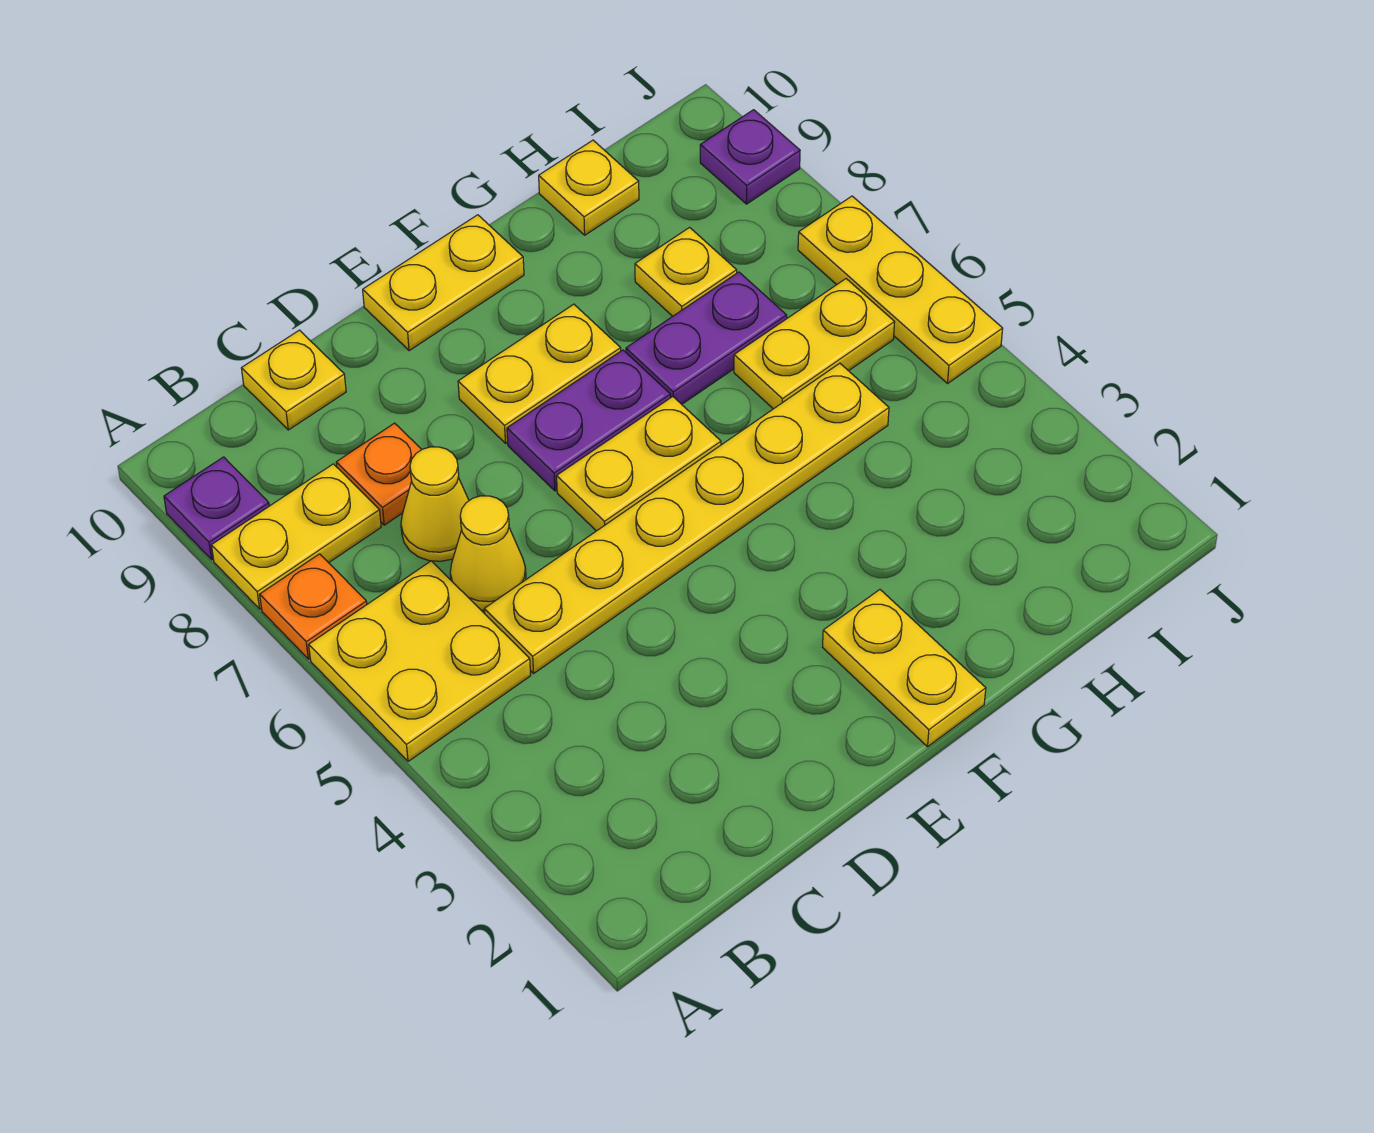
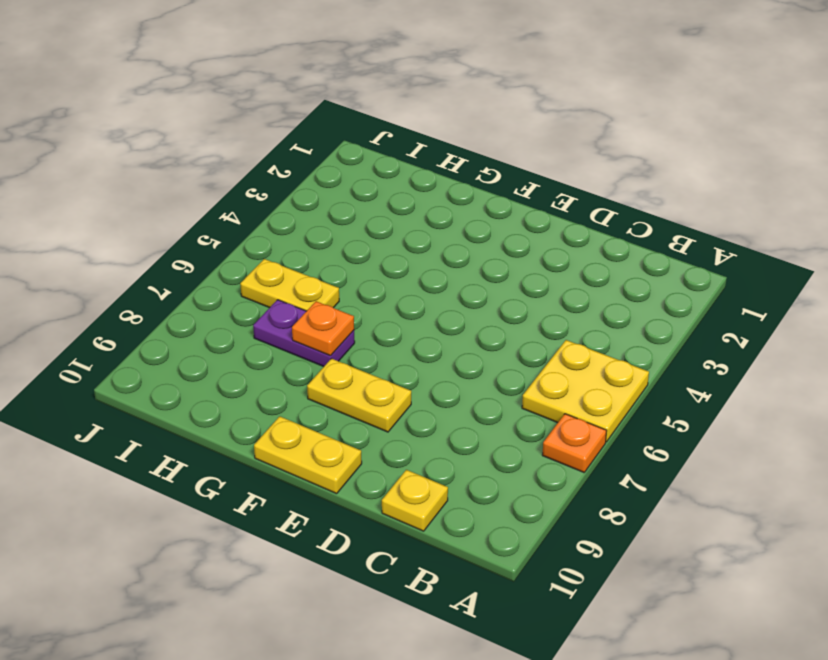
orange 1x1 plate [292,301,354,356] -> orange 1x1 plate moved to [336,423,422,525]
none -> yellow 1x2 plate [211,464,381,609]
none -> purple 1x1 plate [164,457,269,560]
none -> yellow 1x6 plate [484,363,889,673]

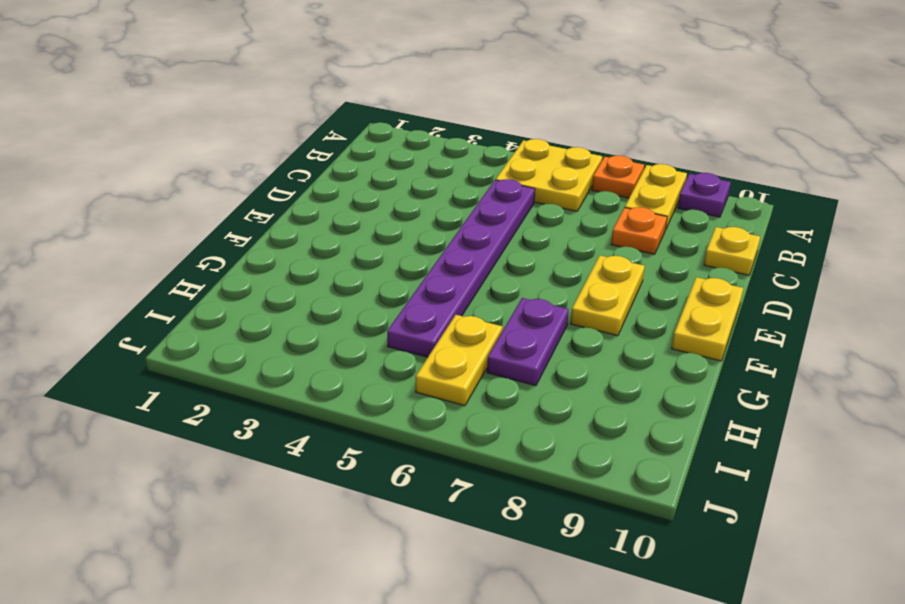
purple 1x6 plate [387,179,535,357] -> yellow 1x6 plate [484,363,889,673]
none -> yellow 1x1 cone [450,496,526,610]
none -> yellow 1x1 cone [401,447,469,561]
none -> yellow 1x2 plate [557,397,721,531]

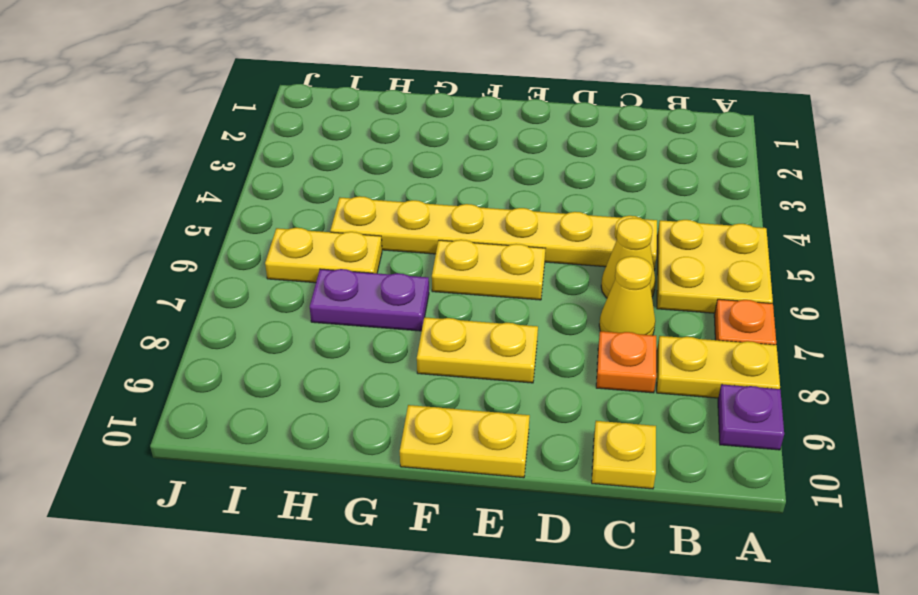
none -> purple 1x2 plate [507,350,670,491]
none -> yellow 1x2 plate [823,590,986,747]
none -> yellow 1x1 plate [635,227,737,316]

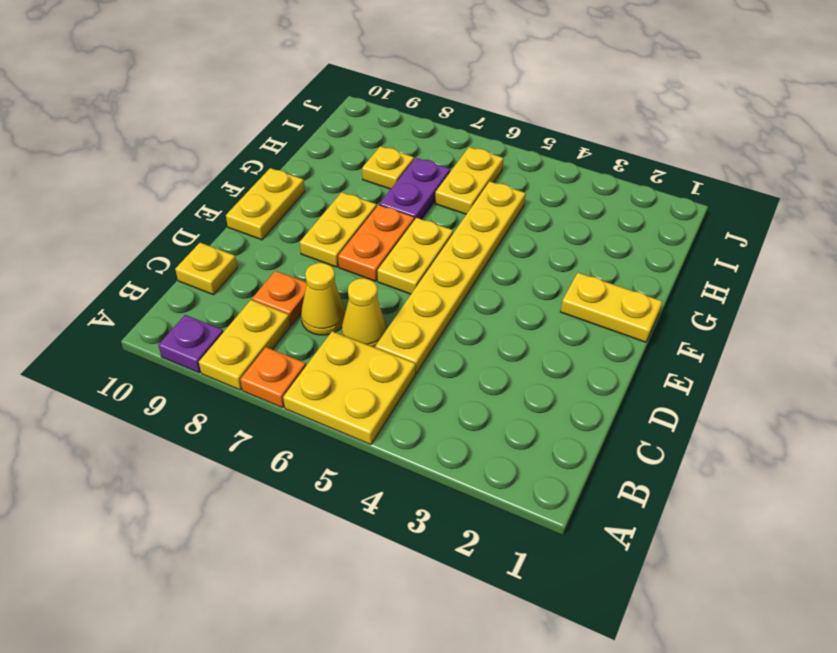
orange 1x2 plate [338,205,414,281] -> purple 1x2 plate [507,350,670,491]
none -> yellow 1x1 plate [539,140,639,235]
none -> yellow 1x3 plate [798,196,1003,383]
none -> purple 1x1 plate [700,110,800,204]

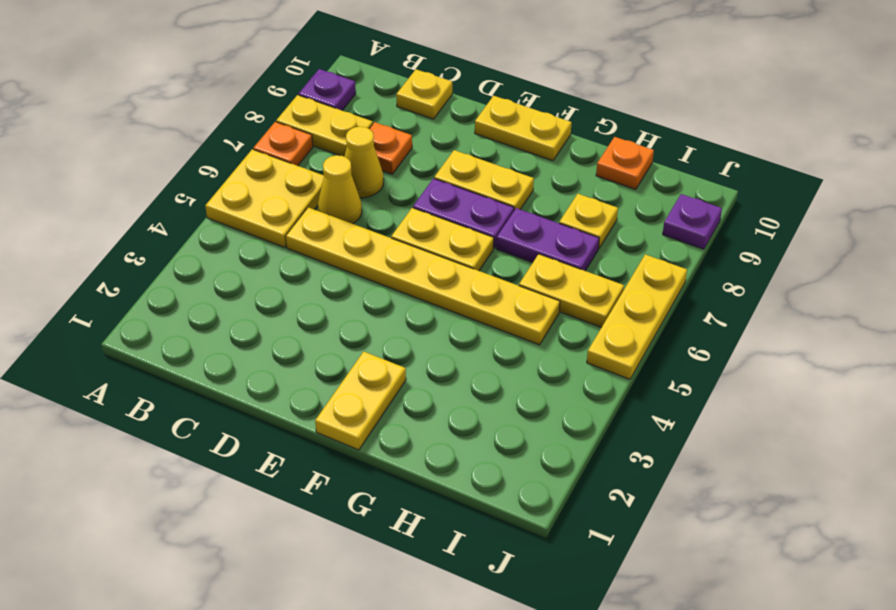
orange 1x1 plate [596,137,654,189] -> yellow 1x1 plate [539,140,639,235]

